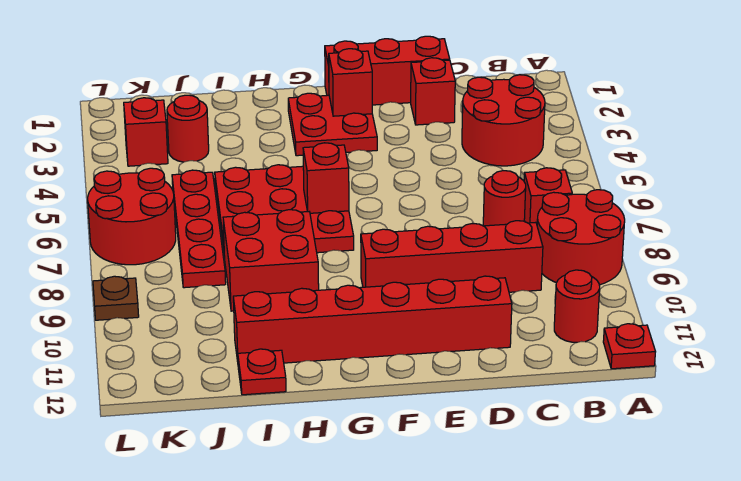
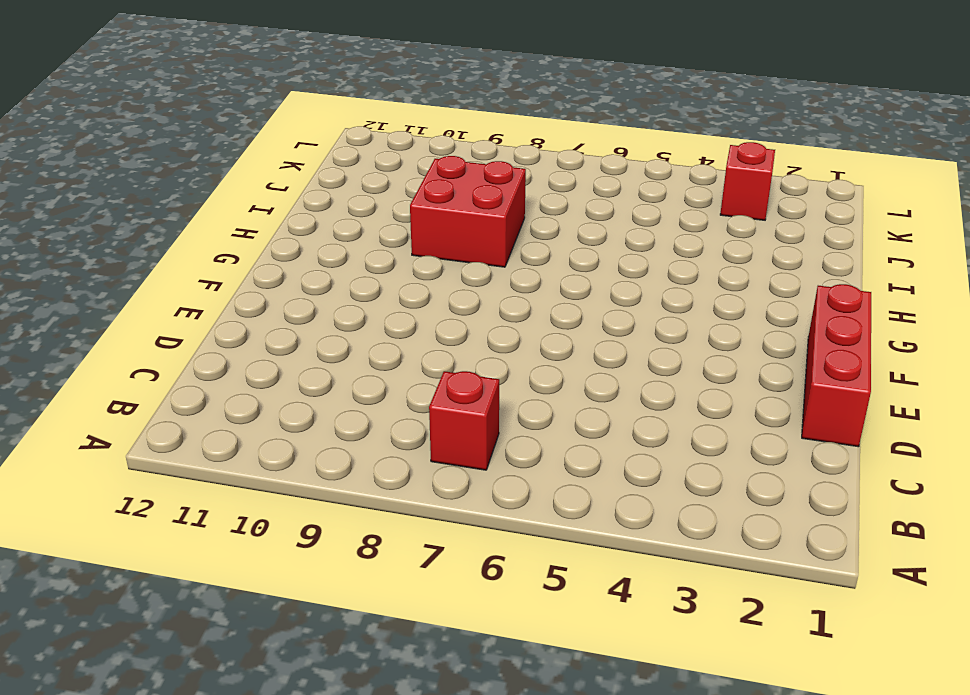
none -> red 2x2 round brick [537,190,625,285]
none -> red 1x1 plate [603,324,655,369]
none -> red 2x2 round brick [462,75,545,166]

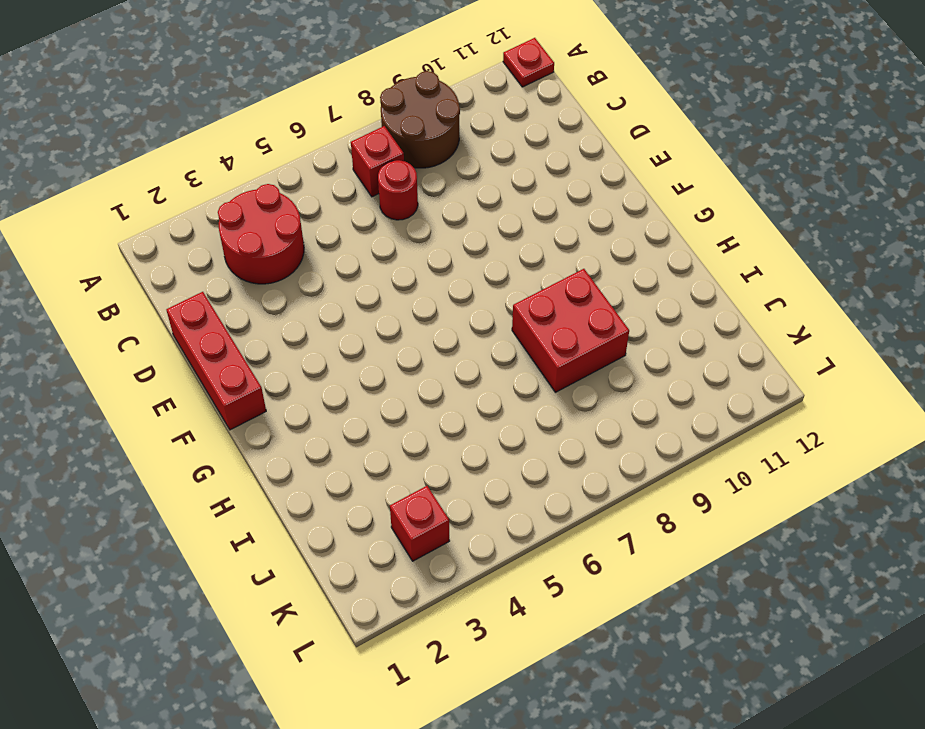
brown 2x2 round brick [380,71,460,168] -> red 2x2 round brick [537,190,625,285]
none -> red 1x1 round brick [554,270,600,342]
none -> red 1x4 brick [361,221,543,292]
none -> red 1x1 brick [411,58,455,125]

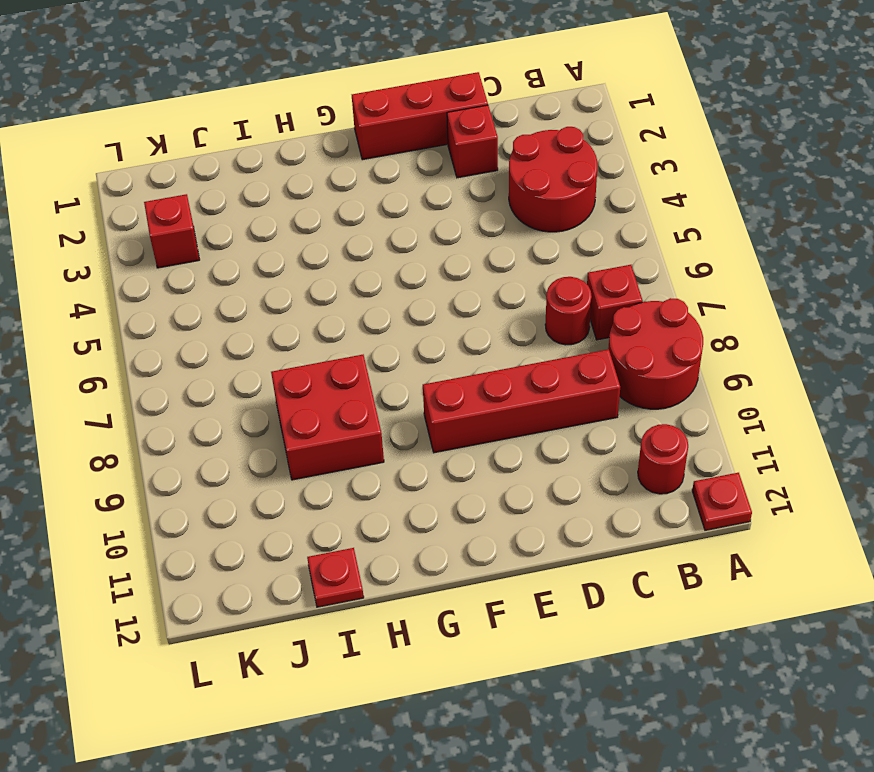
none -> red 1x6 brick [233,276,512,363]
none -> red 2x2 plate [288,93,377,156]
none -> red 3x3 plate [215,165,354,258]

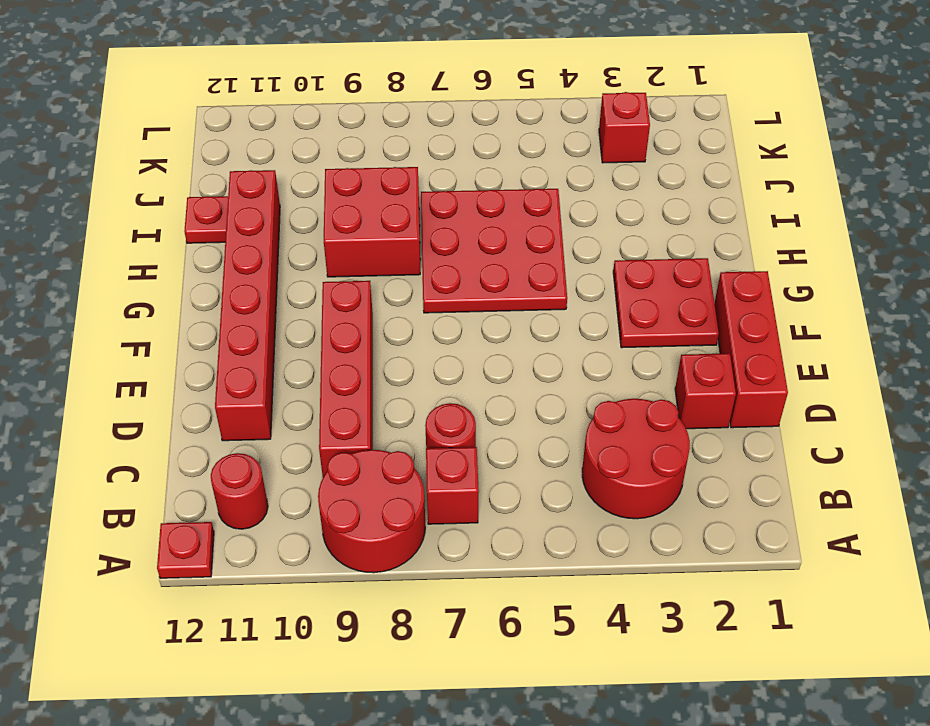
none -> red 1x1 round brick [167,95,209,162]
none -> red 1x4 plate [172,170,226,288]
none -> red 2x2 round brick [88,168,176,265]

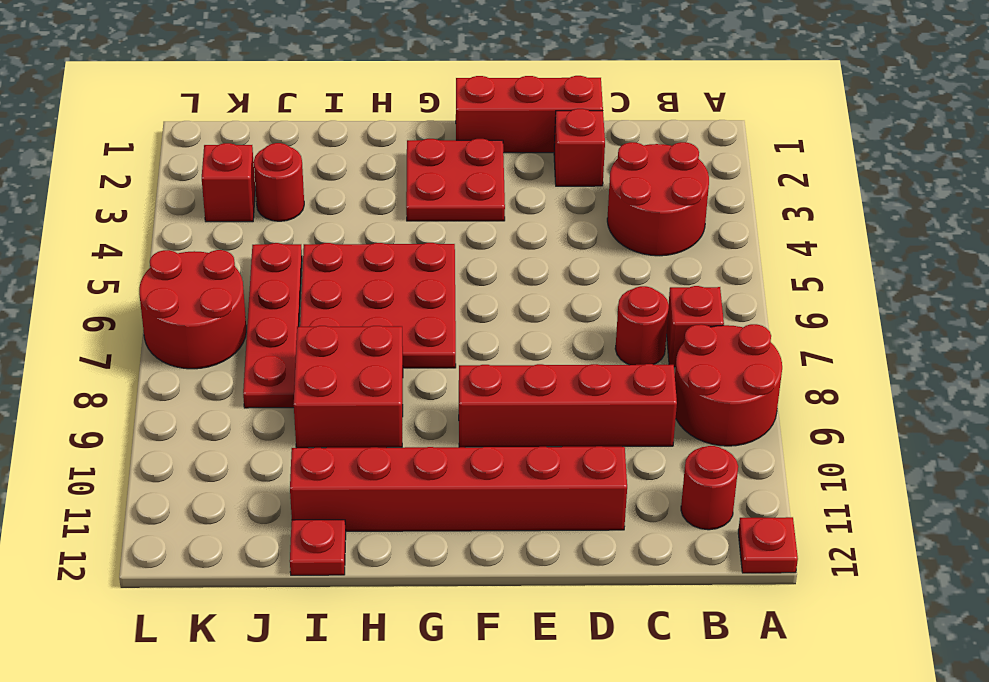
none -> brown 1x1 plate [93,276,139,320]
none -> red 1x1 brick [329,49,372,116]
none -> red 1x1 brick [303,143,349,213]

